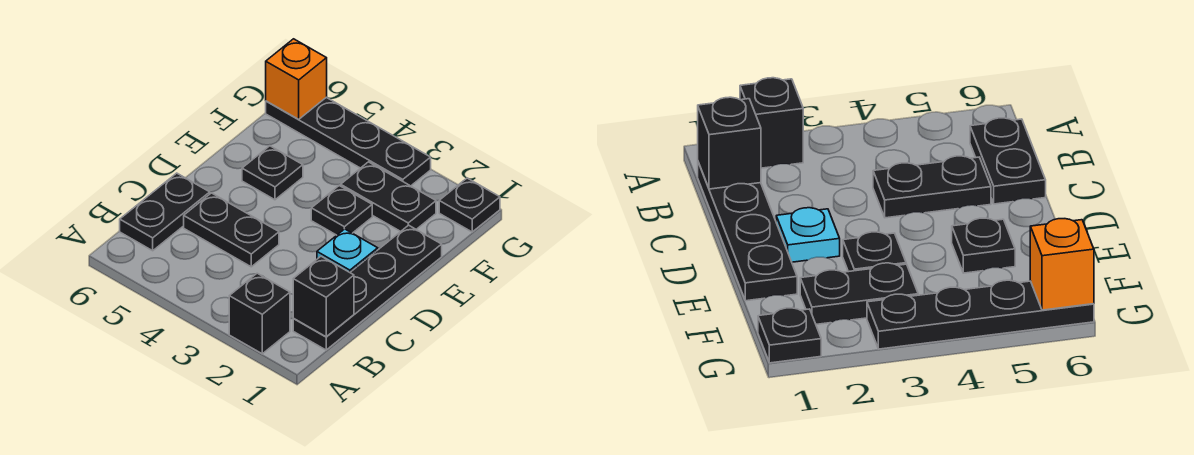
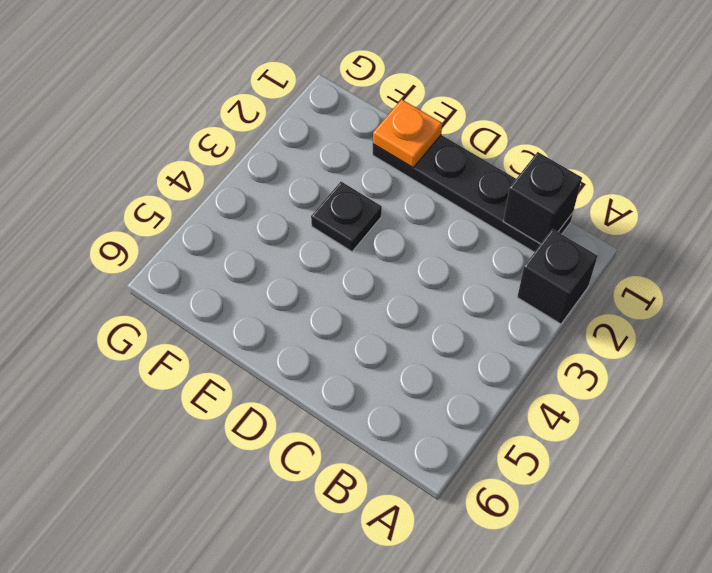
orange 1x1 plate [373,99,442,168] -> none
none -> black 1x2 plate [120,173,210,251]
none -> black 1x2 plate [184,193,279,267]
none -> cyan 1x1 plate [317,229,378,272]

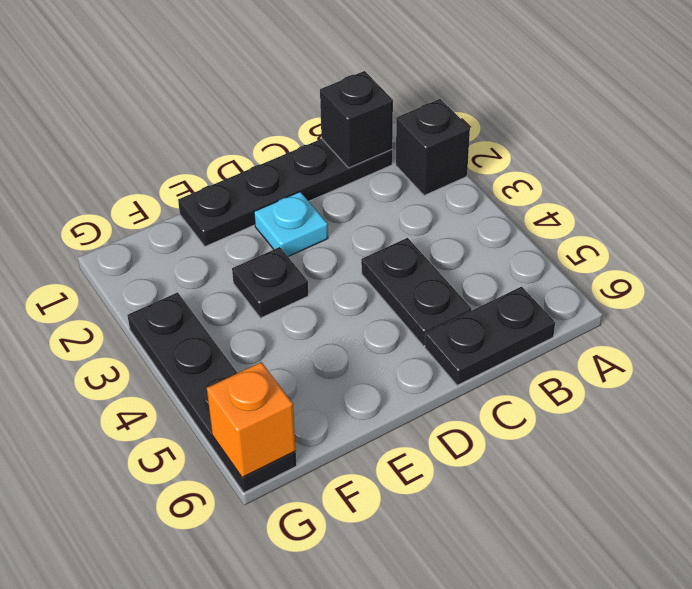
none -> black 1x1 plate [242,146,303,200]
none -> black 1x2 plate [341,162,436,231]
none -> black 1x1 plate [439,178,500,232]

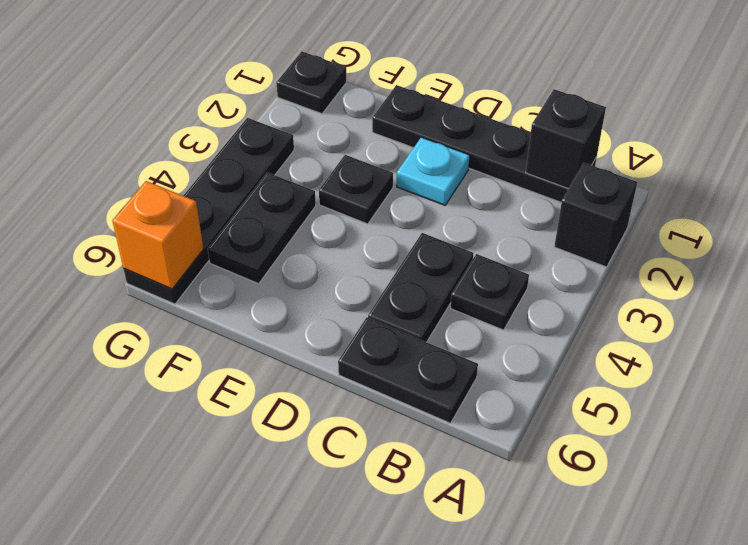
black 1x1 plate [451,254,529,330] -> black 1x1 plate moved to [242,146,303,200]
black 1x2 plate [208,172,316,284] -> black 1x2 plate moved to [341,162,436,231]

